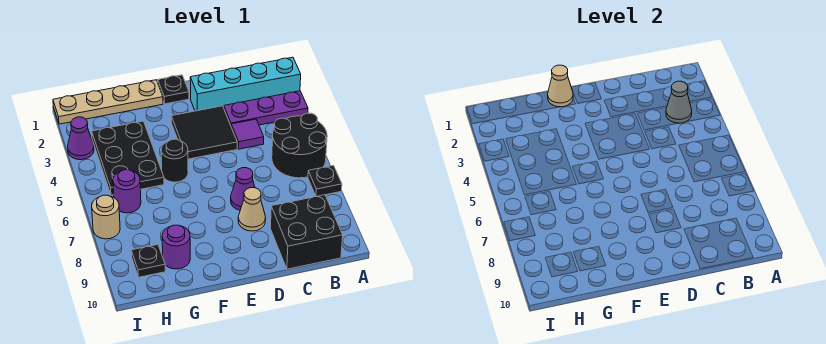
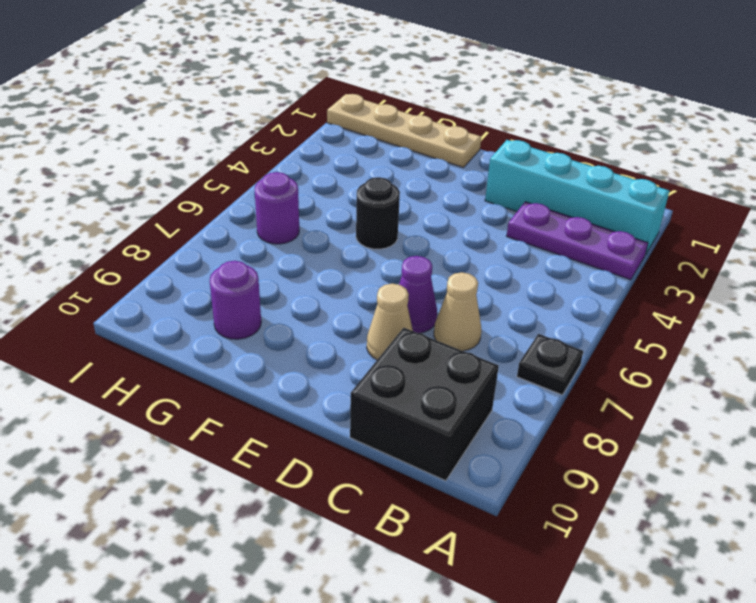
tan 1x1 cone [434,272,481,351] -> tan 1x1 cone moved to [548,65,573,107]
none -> black 2x2 round brick [272,113,327,178]
none -> purple 1x1 tile [231,119,264,149]
none -> black 2x2 tile [171,106,237,159]

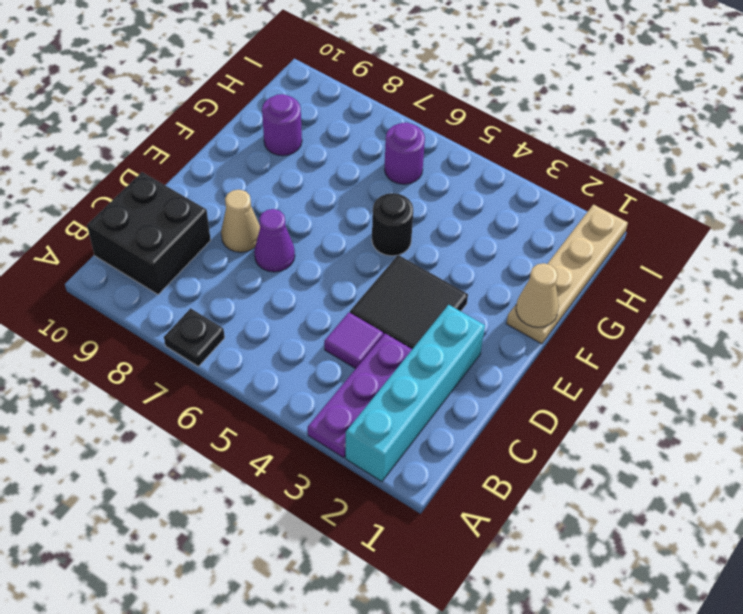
none -> black 2x2 round brick [272,113,327,178]
none -> black 1x1 plate [158,75,189,104]
none -> black 2x3 plate [92,121,164,195]

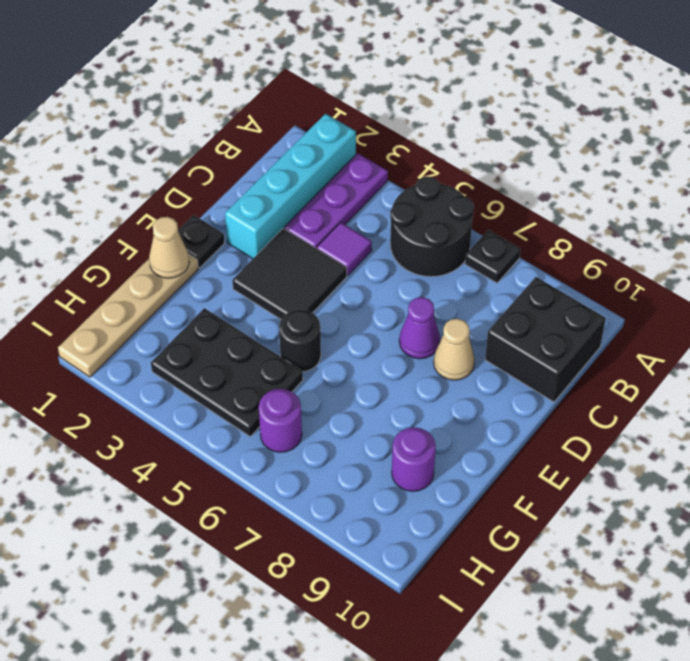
none -> black 1x1 plate [131,245,165,277]
none -> purple 1x1 cone [68,117,94,160]
none -> tan 1x1 round brick [92,195,120,239]

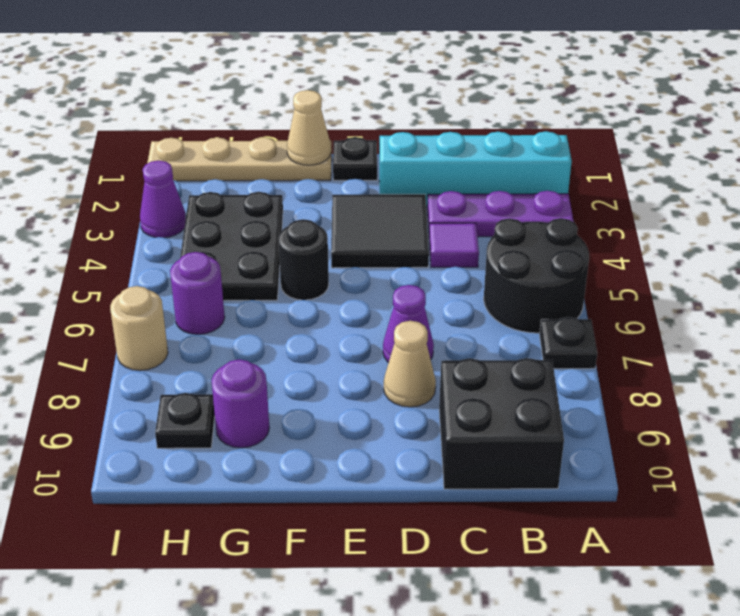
none -> grey 1x1 cone [666,81,692,123]

